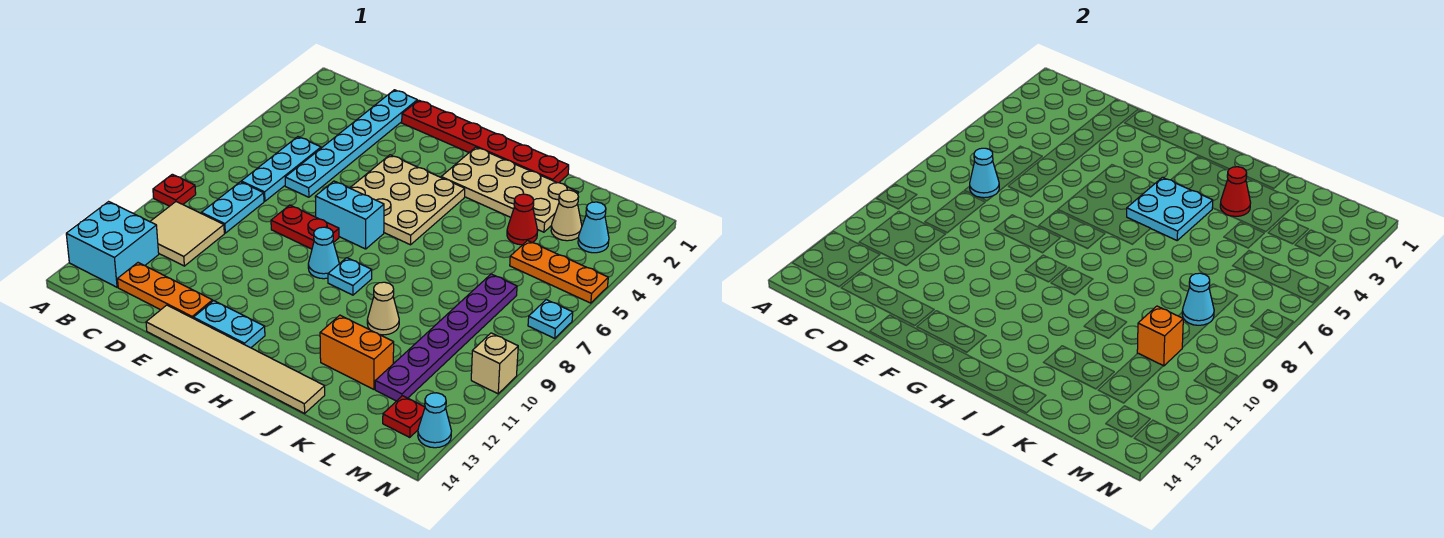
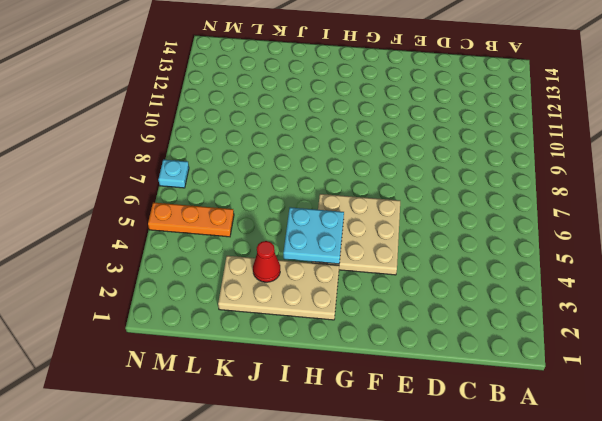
none -> red 1x1 plate [153,174,196,206]
none -> cyan 2x2 brick [66,202,159,287]
none -> tan 2x2 tile [150,202,224,266]
none -> cyan 1x3 plate [241,137,321,201]

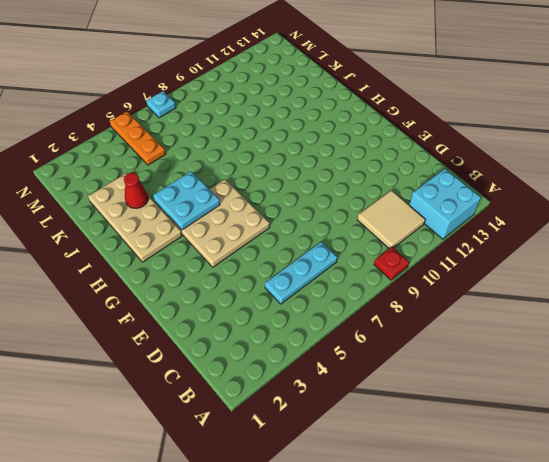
none -> cyan 1x2 plate [201,182,264,233]
none -> orange 1x3 plate [118,263,213,318]
none -> cyan 1x6 plate [285,90,417,197]
none -> red 1x6 plate [402,100,569,183]

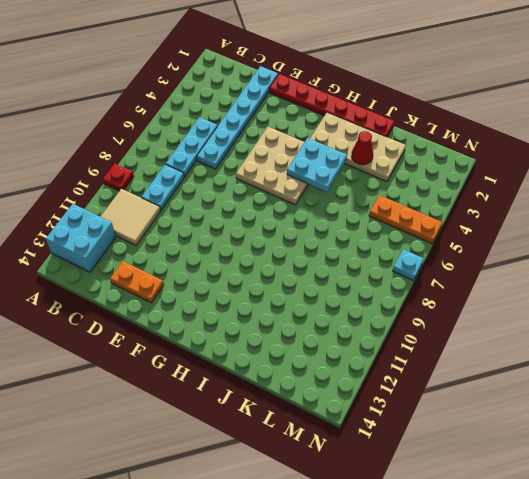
orange 1x2 plate [110,261,164,303] -> orange 1x3 plate [118,263,213,318]
none -> red 1x2 plate [271,205,339,249]
none -> tan 1x6 tile [146,305,325,413]
none -> cyan 1x2 brick [315,181,384,249]
none -> cyan 1x2 plate [194,301,265,348]

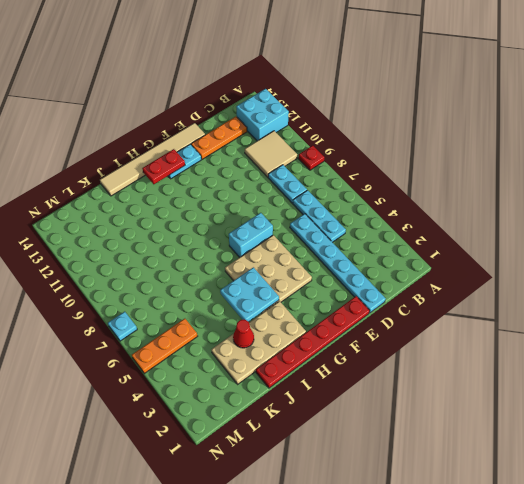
red 1x2 plate [142,149,185,184] -> red 1x2 plate moved to [271,205,339,249]
none -> cyan 1x1 cone [308,227,339,279]
none -> cyan 1x1 plate [328,258,372,295]
none -> tan 1x1 cone [367,282,399,335]
none -> orange 1x2 brick [320,315,394,389]

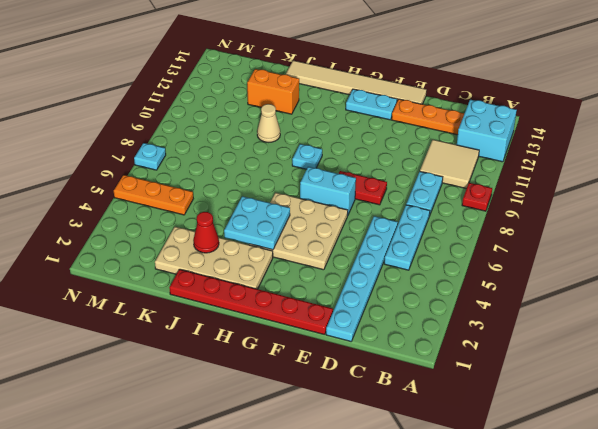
none -> cyan 1x1 cone [308,227,339,279]
none -> red 1x1 cone [507,194,538,245]
none -> tan 1x1 cone [551,190,582,241]
none -> purple 1x6 plate [375,274,517,401]

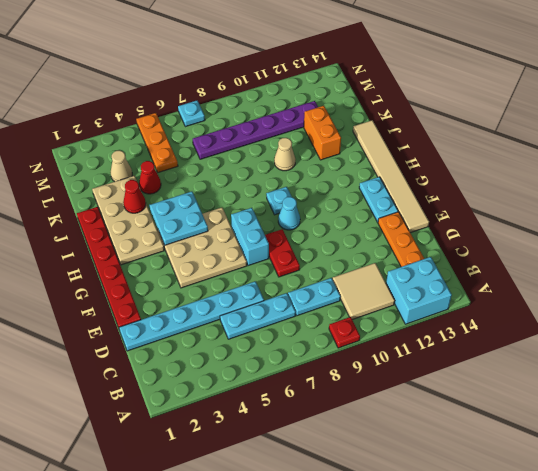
none -> cyan 1x1 cone [578,202,609,253]
none -> red 1x1 plate [383,396,425,438]
none -> tan 1x1 brick [471,333,518,394]
none -> cyan 1x1 cone [418,393,451,448]

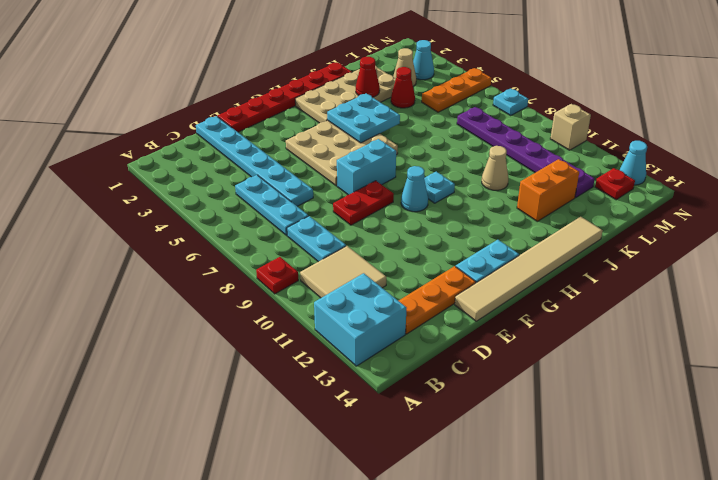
none -> cyan 1x1 cone [970,148,999,198]
none -> cyan 1x1 cone [1182,273,1214,325]
none -> orange 1x1 brick [1137,306,1183,366]

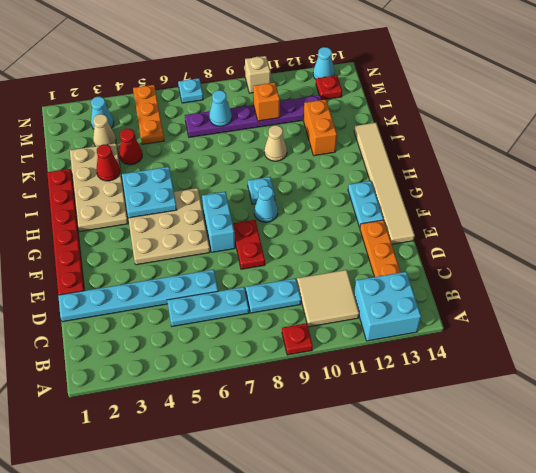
none -> cyan 1x1 cone [970,148,999,198]

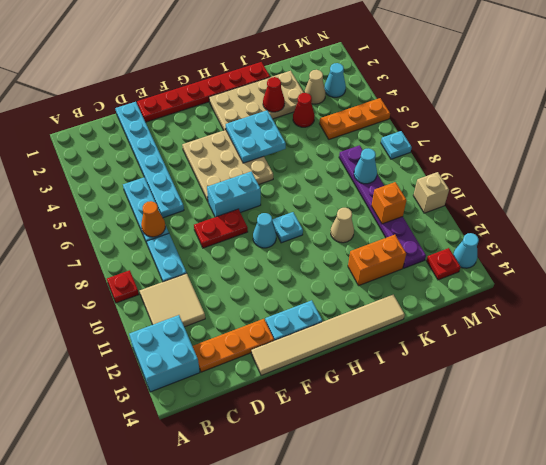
orange 1x1 cone [141,201,165,237] -> cyan 1x1 cone [970,148,999,198]

